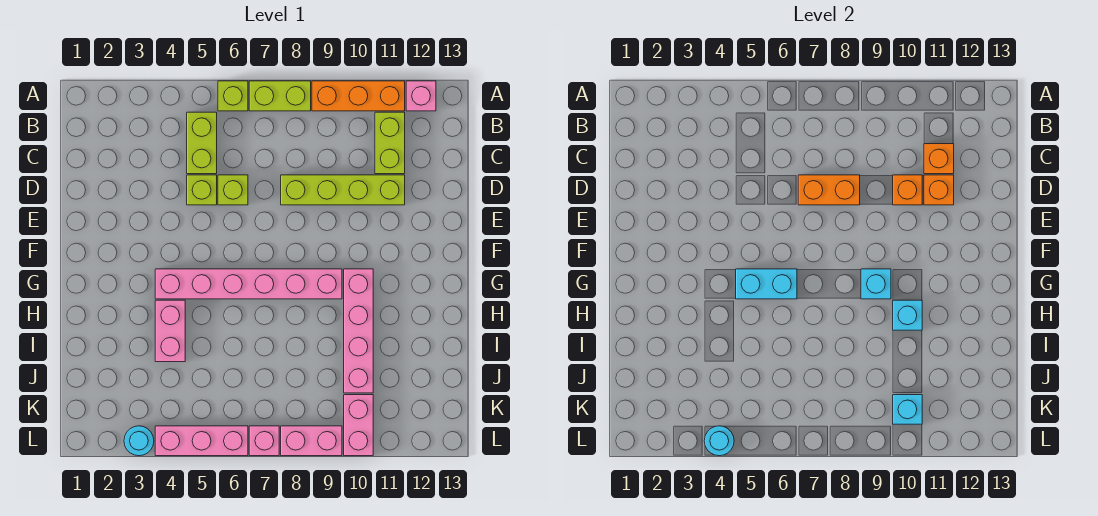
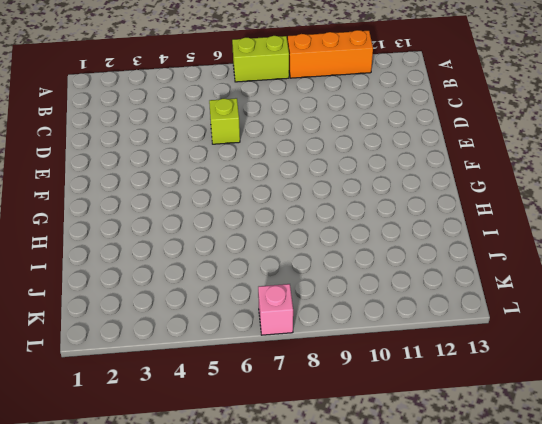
none -> lime 1x1 brick [218,81,248,111]
none -> pink 1x1 brick [406,81,436,111]
none -> lime 1x2 brick [187,112,217,174]

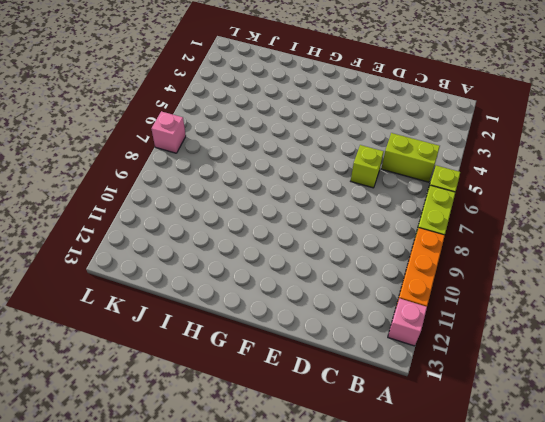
none -> lime 1x2 brick [375,112,405,174]
none -> lime 1x1 brick [187,175,217,205]
none -> lime 1x4 brick [281,175,405,205]

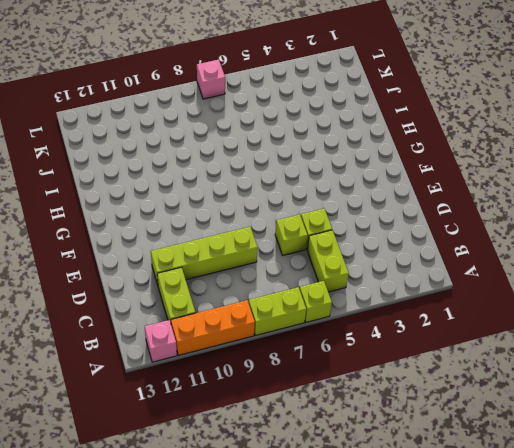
none -> pink 1x6 brick [155,269,342,299]
none -> pink 1x4 brick [344,269,373,393]
none -> pink 1x2 brick [155,300,185,362]

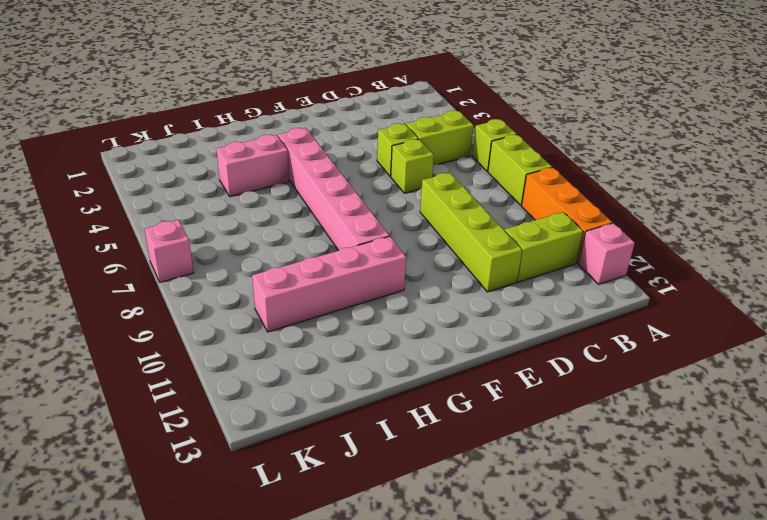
none -> pink 1x2 brick [344,395,373,456]
none -> cyan 1x1 round brick [124,426,154,456]
none -> pink 1x3 brick [155,426,248,456]

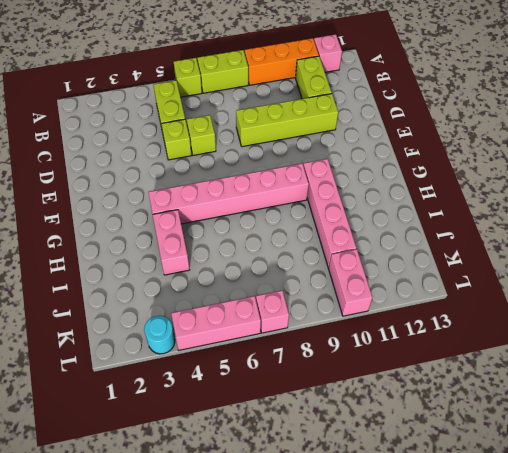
none -> pink 1x2 brick [281,426,342,456]
none -> orange 1x1 brick [924,144,954,174]
none -> orange 1x2 brick [798,175,860,205]

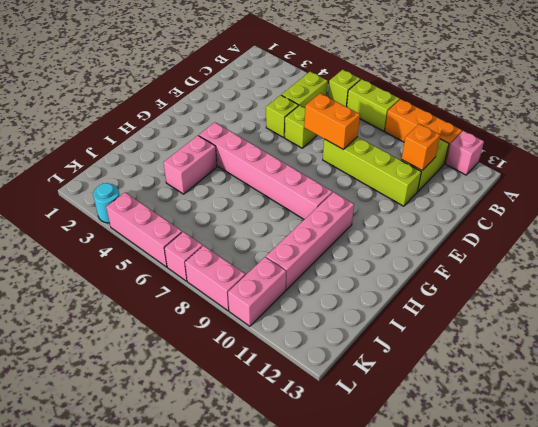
none -> orange 1x1 brick [893,175,922,205]
none -> orange 1x1 brick [924,175,954,205]
none -> cyan 1x2 brick [736,269,797,299]

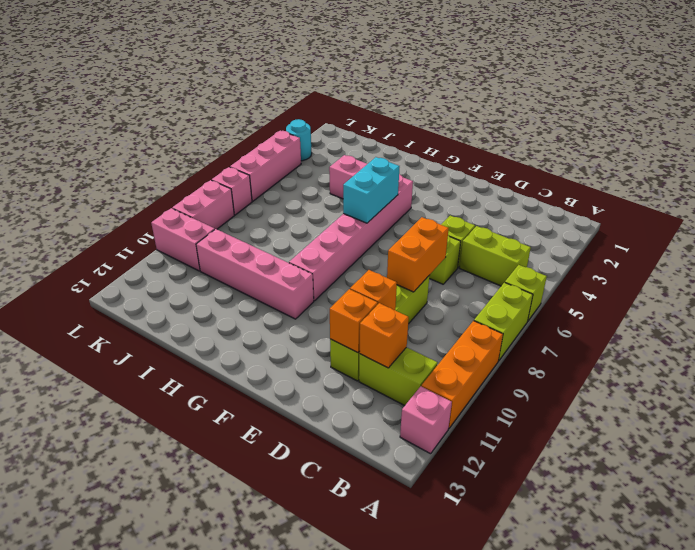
none -> cyan 1x1 brick [861,269,891,299]
none -> cyan 1x1 brick [893,300,922,330]
none -> cyan 1x1 brick [893,395,922,424]

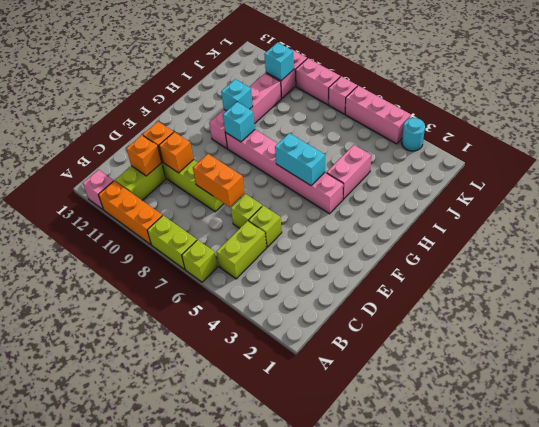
none -> cyan 1x1 round brick [704,426,734,456]

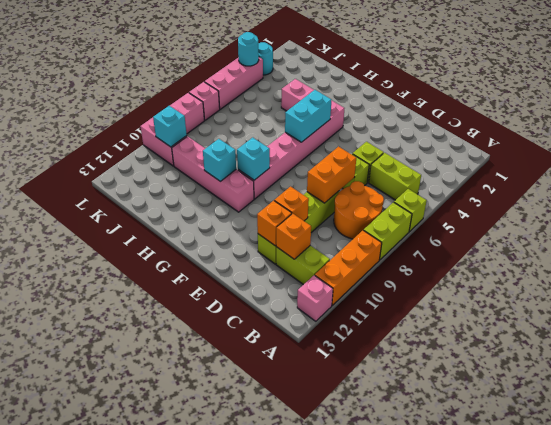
orange 2x2 round brick [334,181,384,239] -> none

